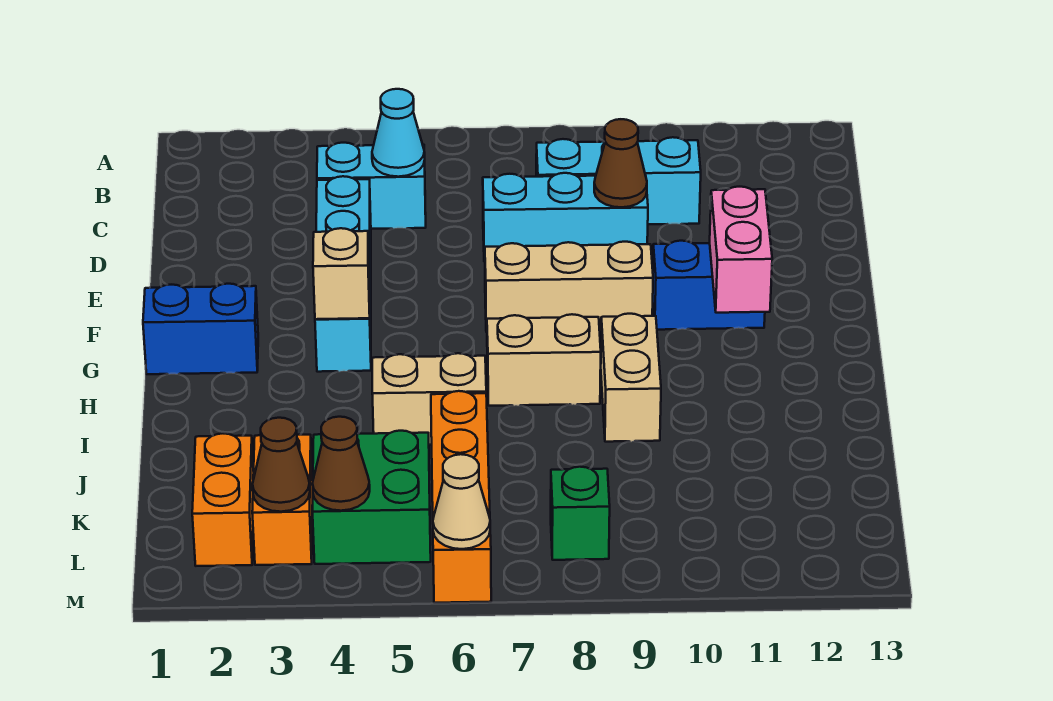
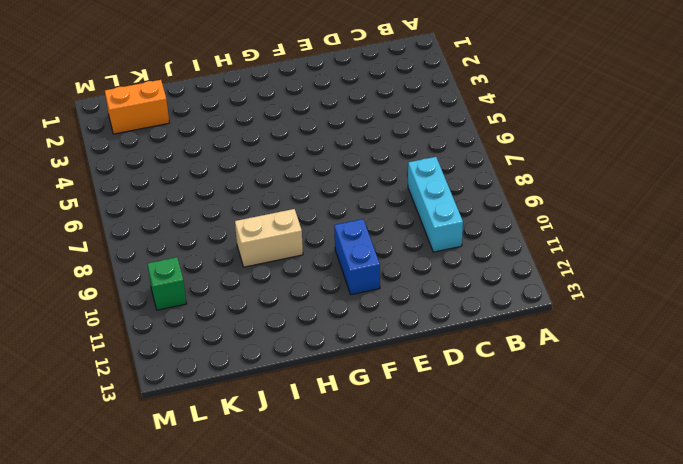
green 1x1 brick [148,257,186,310] -> green 1x1 brick moved to [551,467,610,560]
none -> cyan 1x2 brick [317,143,426,229]
none -> cyan 1x4 brick [315,176,371,372]
none -> cyan 1x3 brick [483,173,648,262]

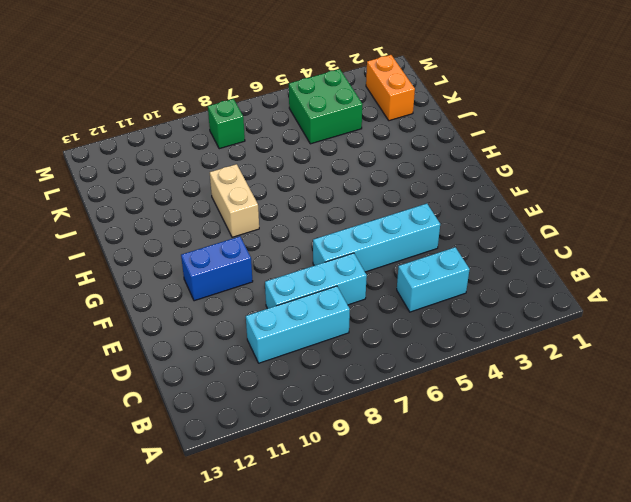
cyan 1x4 brick [313,203,440,272] -> cyan 1x4 brick turned to [315,176,371,372]
none -> tan 1x3 brick [485,242,653,332]
none -> blue 1x2 brick [143,284,258,374]
none -> tan 1x2 brick [487,314,601,406]

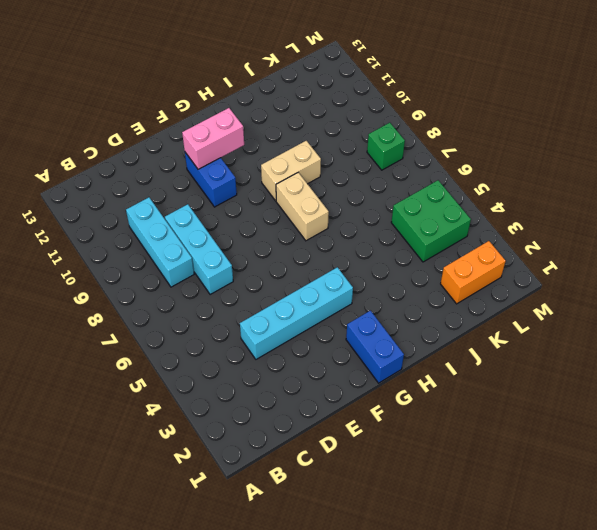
none -> cyan 1x2 brick [317,143,426,229]
none -> tan 1x3 brick [485,242,653,332]
none -> tan 1x2 brick [372,353,486,445]

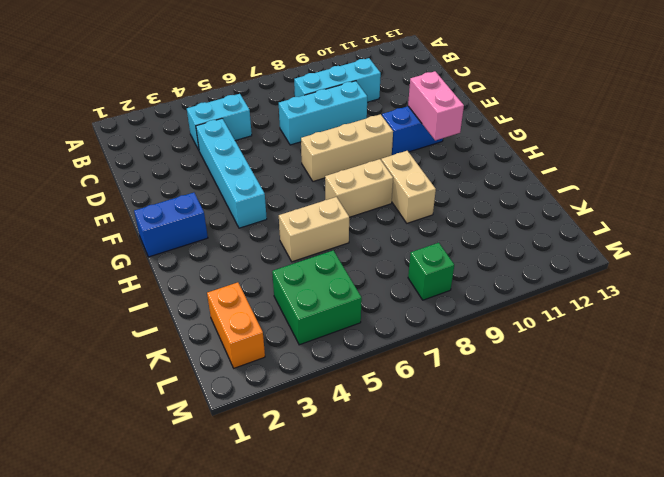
none -> orange 1x4 brick [431,391,491,603]
none -> orange 1x2 brick [252,435,313,565]
none -> cyan 1x1 cone [372,89,425,177]

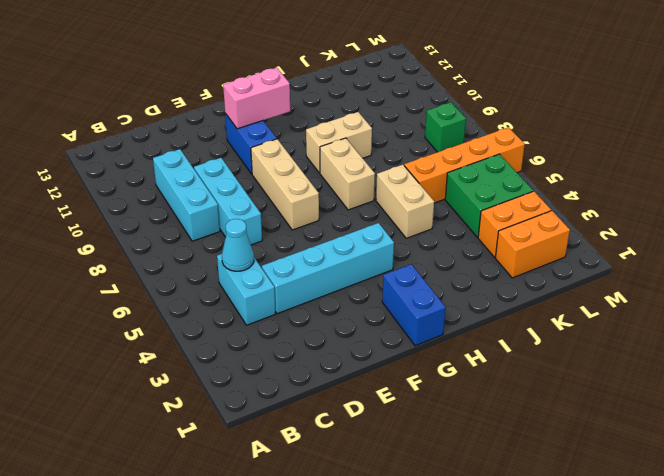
none -> brown 1x1 cone [594,119,647,207]
none -> tan 1x1 brick [313,228,370,319]
none -> brown 1x1 cone [253,418,310,512]

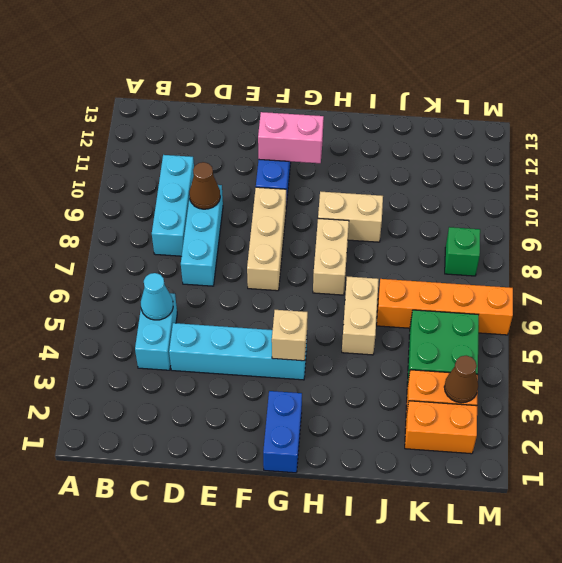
none -> brown 1x1 cone [312,417,370,511]
none -> tan 1x1 cone [433,454,490,549]

